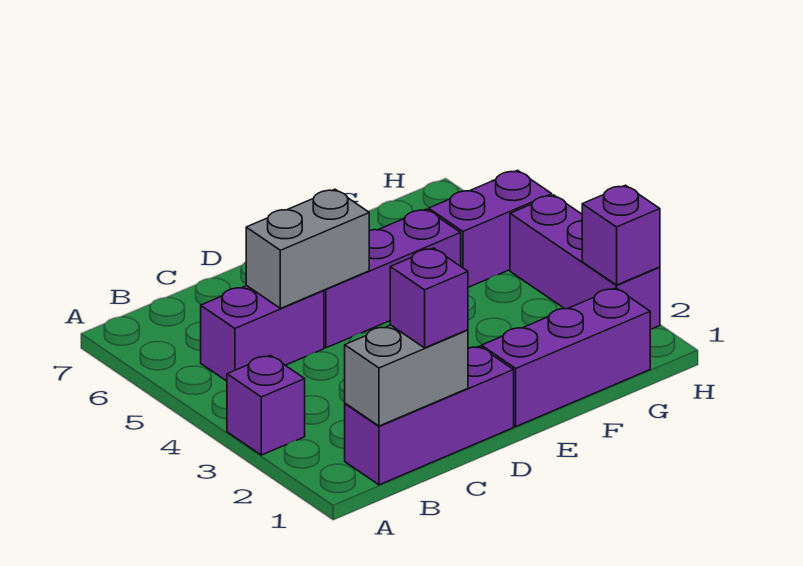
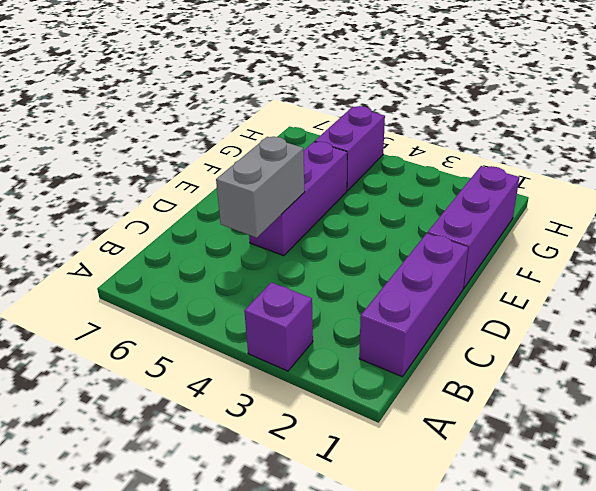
none -> purple 1x2 brick [201,286,324,381]
none -> purple 1x3 brick [510,195,660,329]

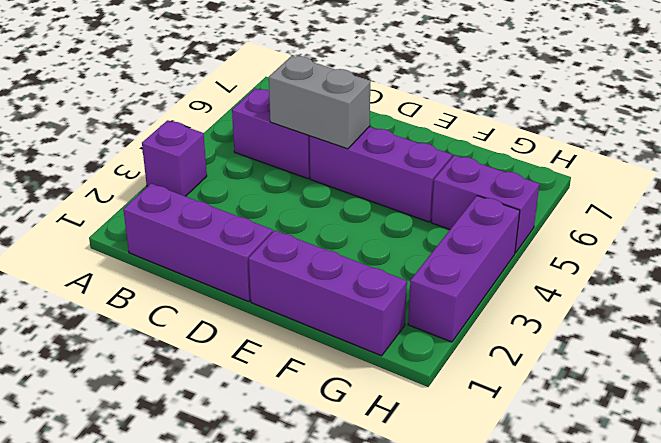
none -> grey 1x2 brick [345,325,468,426]
none -> purple 1x1 brick [582,185,660,285]

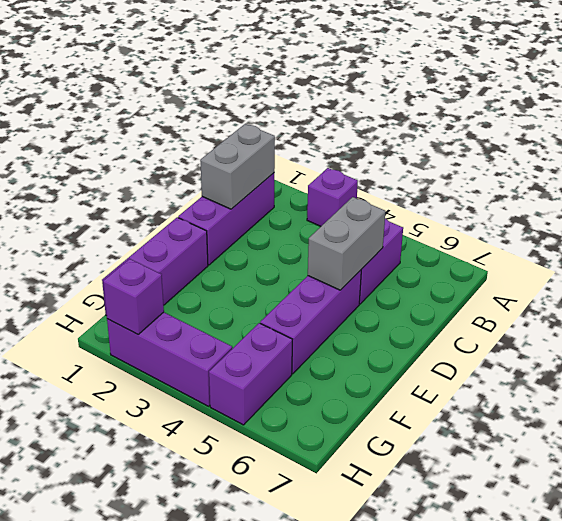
none -> purple 1x1 brick [390,248,468,348]

